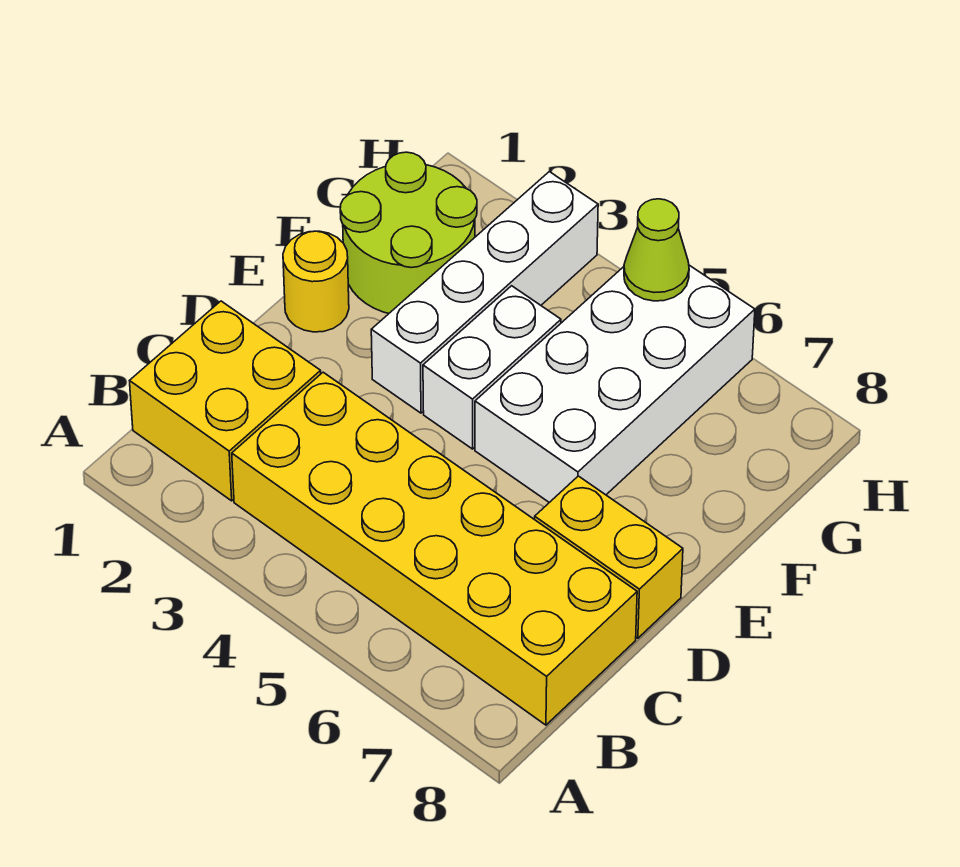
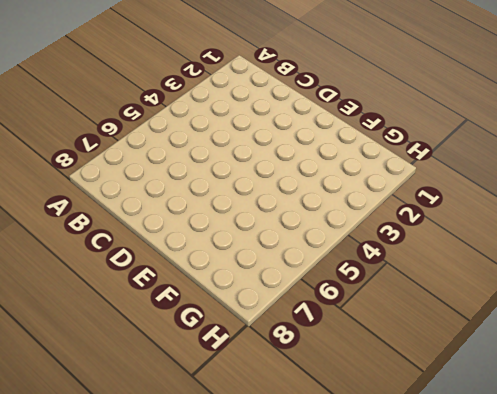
none -> yellow 2x2 brick [130,301,321,501]
none -> yellow 2x6 brick [232,372,637,725]

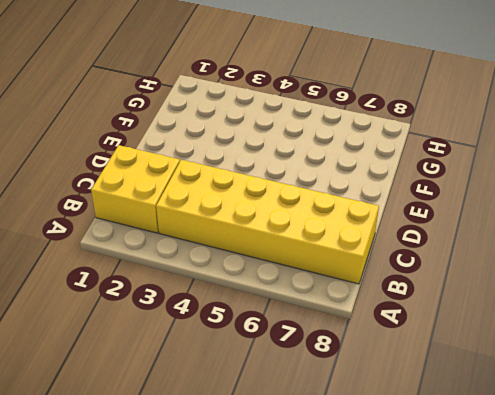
none -> yellow 1x2 brick [535,476,683,638]
none -> yellow 1x1 round brick [283,231,349,332]

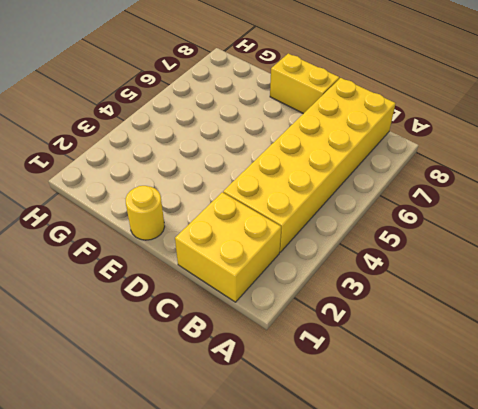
yellow 1x2 brick [270,53,339,114] -> yellow 1x2 brick turned to [535,476,683,638]
none -> white 1x4 brick [371,172,598,413]
none -> white 1x2 brick [423,286,561,449]

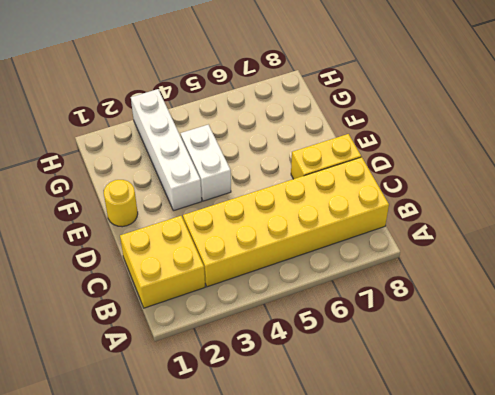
none -> white 2x4 brick [475,265,755,503]
none -> lime 2x2 round brick [340,152,477,313]

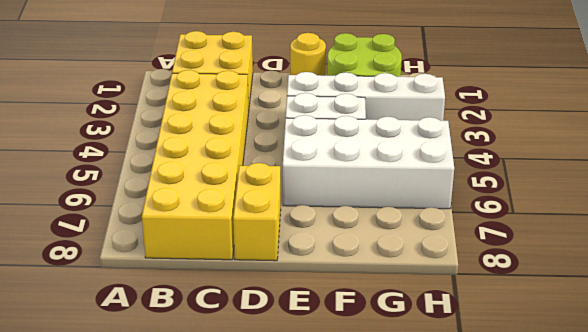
none -> lime 1x1 cone [624,199,689,301]

